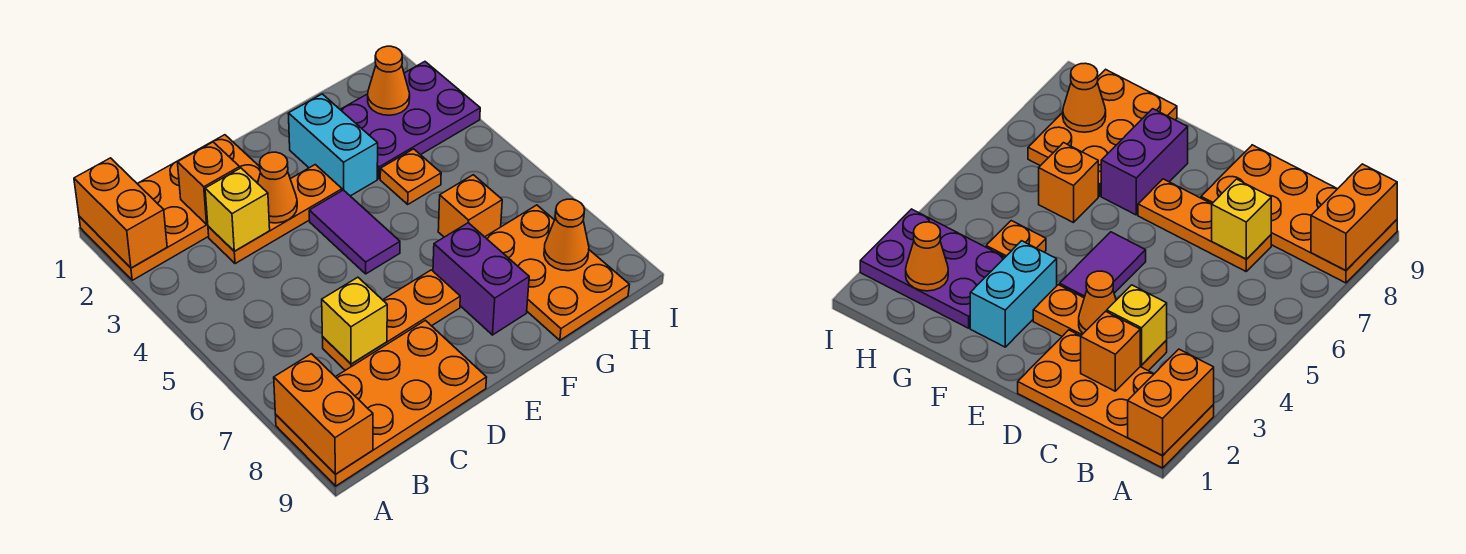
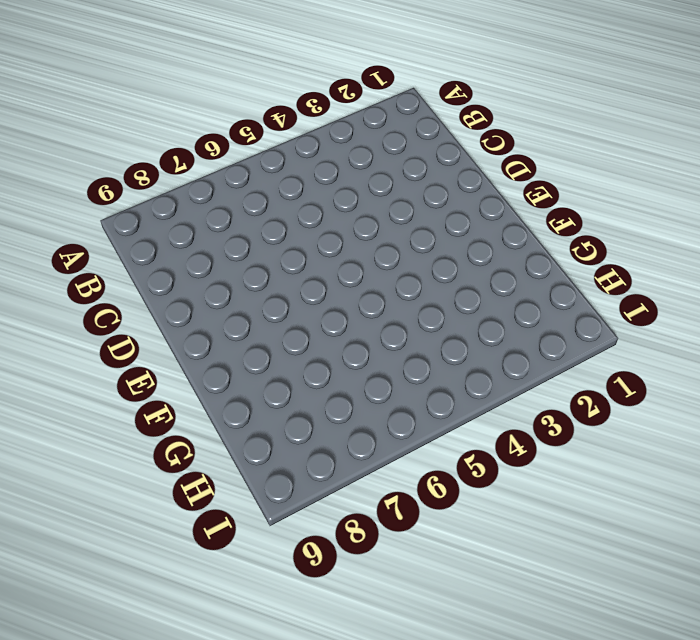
none -> orange 2x4 plate [79,135,260,280]
none -> orange 2x4 plate [276,320,487,486]
none -> orange 1x3 plate [208,165,342,264]

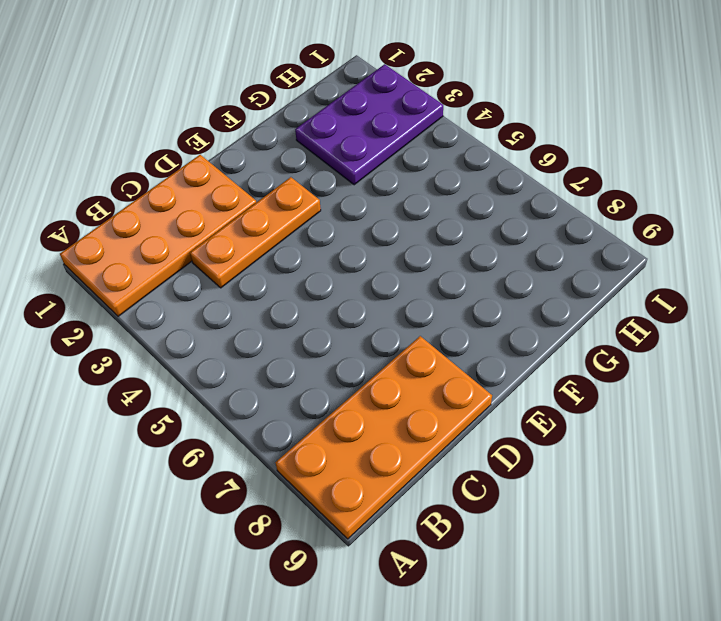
none -> orange 1x3 plate [322,270,460,370]
none -> purple 1x2 tile [309,190,400,274]
none -> cyan 1x2 brick [288,94,378,196]

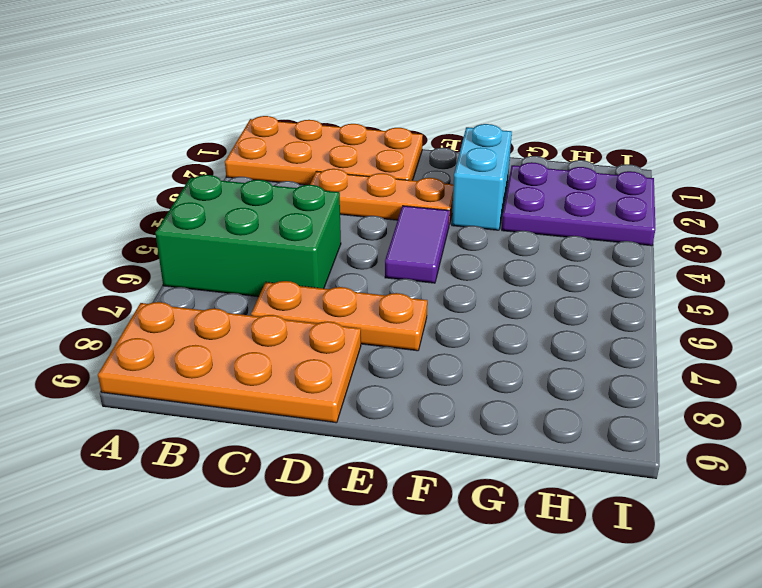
green 2x3 brick [155,175,341,297] -> none
none -> purple 1x2 brick [433,223,529,335]
none -> orange 1x1 plate [380,149,441,204]
none -> orange 1x1 brick [438,175,502,237]

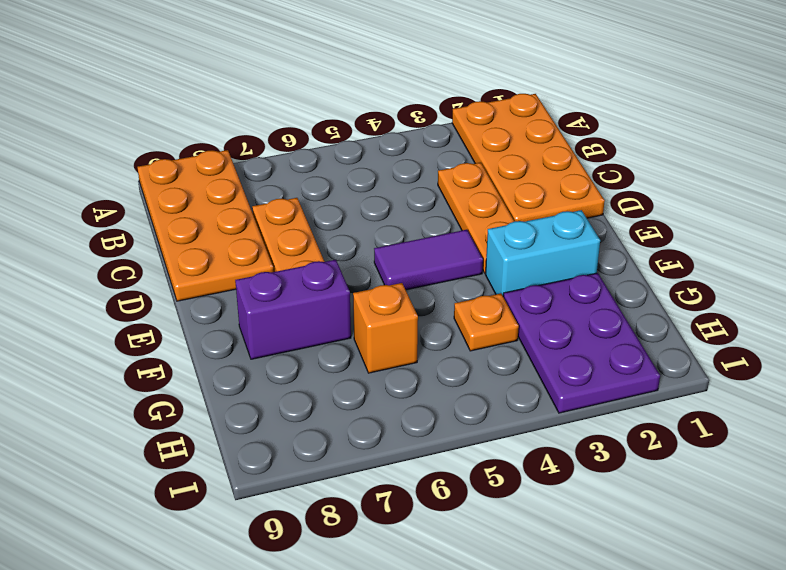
none -> orange 2x3 plate [485,205,629,340]
none -> orange 1x2 brick [74,158,167,268]
none -> orange 1x2 brick [274,354,373,474]

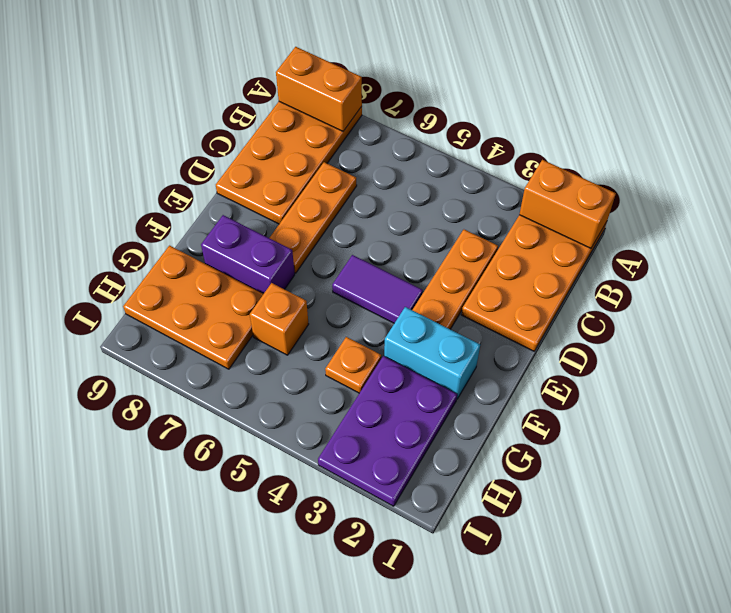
none -> orange 1x1 brick [178,142,240,224]
none -> yellow 1x1 brick [205,168,270,251]
none -> yellow 1x1 brick [322,277,387,364]

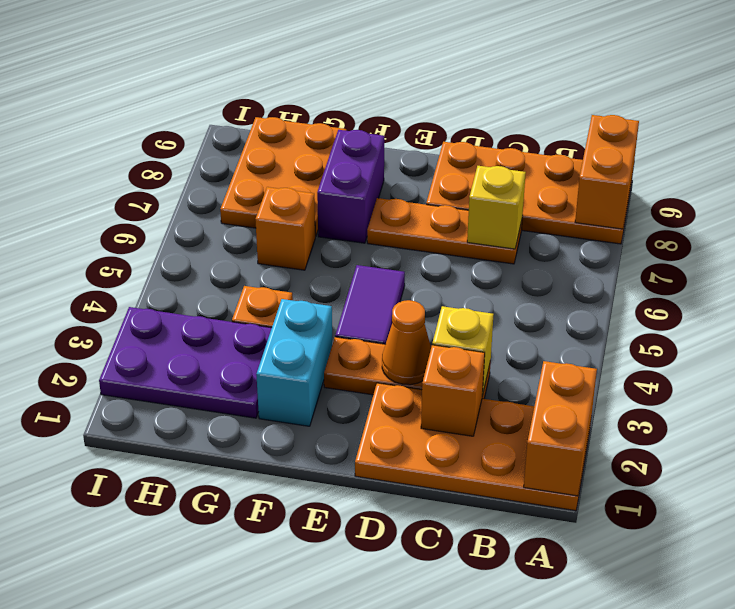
none -> orange 1x1 cone [368,46,410,115]
none -> orange 1x1 cone [544,199,589,271]

